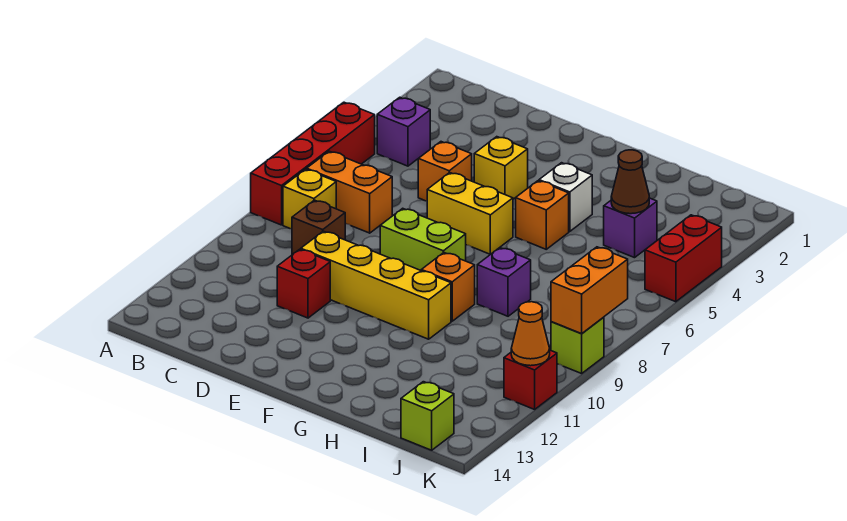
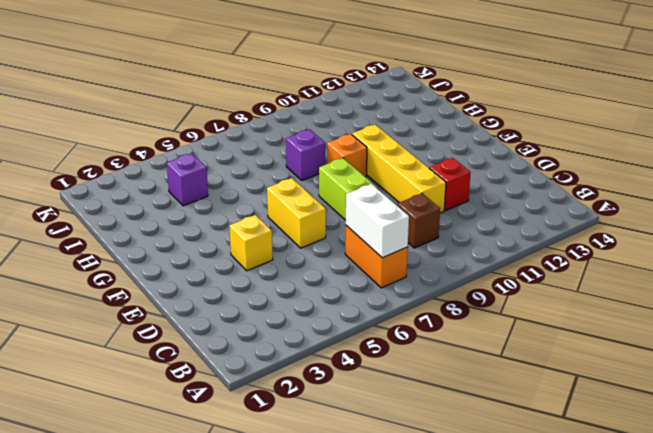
white 1x2 brick [346,184,409,258] -> none
none -> red 1x4 brick [251,102,375,225]
none -> purple 1x1 brick [377,97,430,166]
none -> yellow 1x1 brick [283,169,336,229]

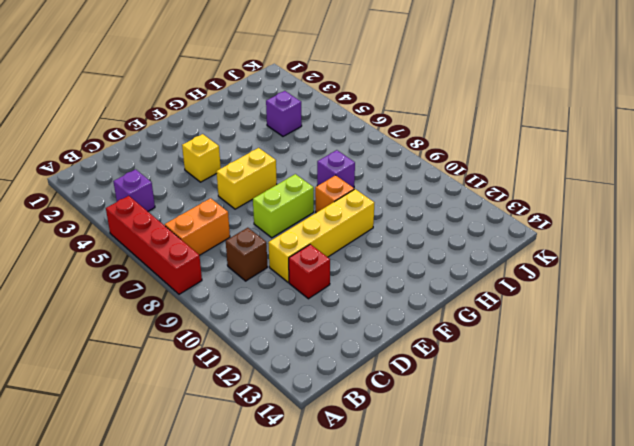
none -> yellow 1x1 brick [283,169,336,229]
none -> orange 1x1 brick [418,142,472,201]
none -> white 1x1 brick [539,163,592,231]

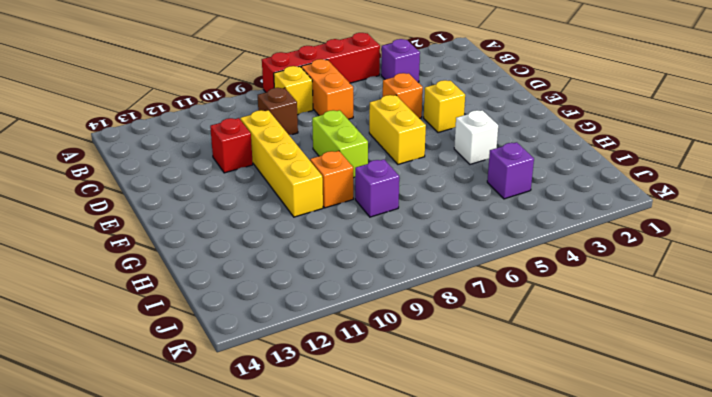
none -> orange 1x1 brick [516,181,569,249]
none -> lime 1x1 brick [401,382,454,450]
none -> red 1x2 brick [645,215,722,302]

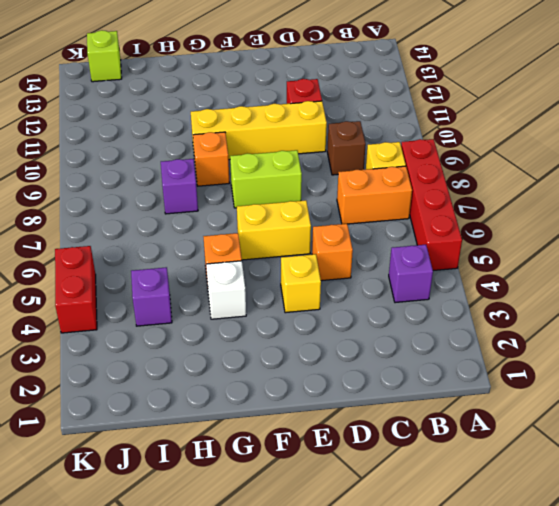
none -> lime 1x1 brick [551,317,604,373]
none -> red 1x1 brick [504,350,557,409]
none -> brown 1x1 cone [611,150,649,214]

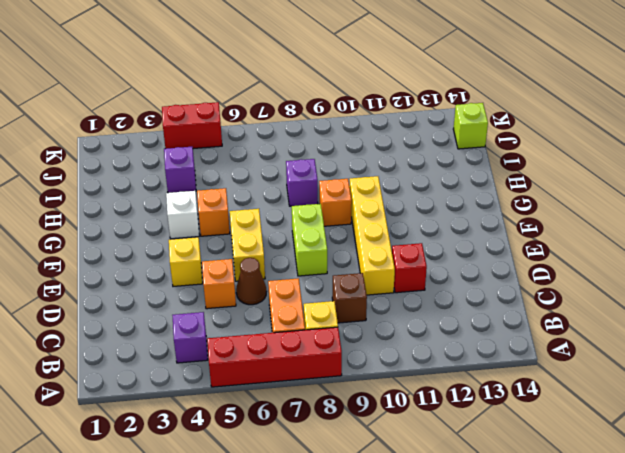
brown 1x1 cone [236,258,266,305] -> brown 1x1 cone moved to [611,150,649,214]
none -> lime 1x1 brick [551,317,604,373]
none -> red 1x1 brick [504,350,557,409]
none -> orange 1x2 brick [551,247,628,334]

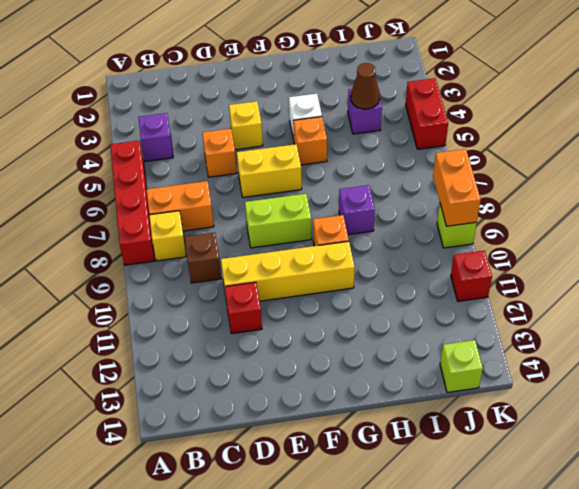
none -> orange 1x1 cone [511,302,550,366]

